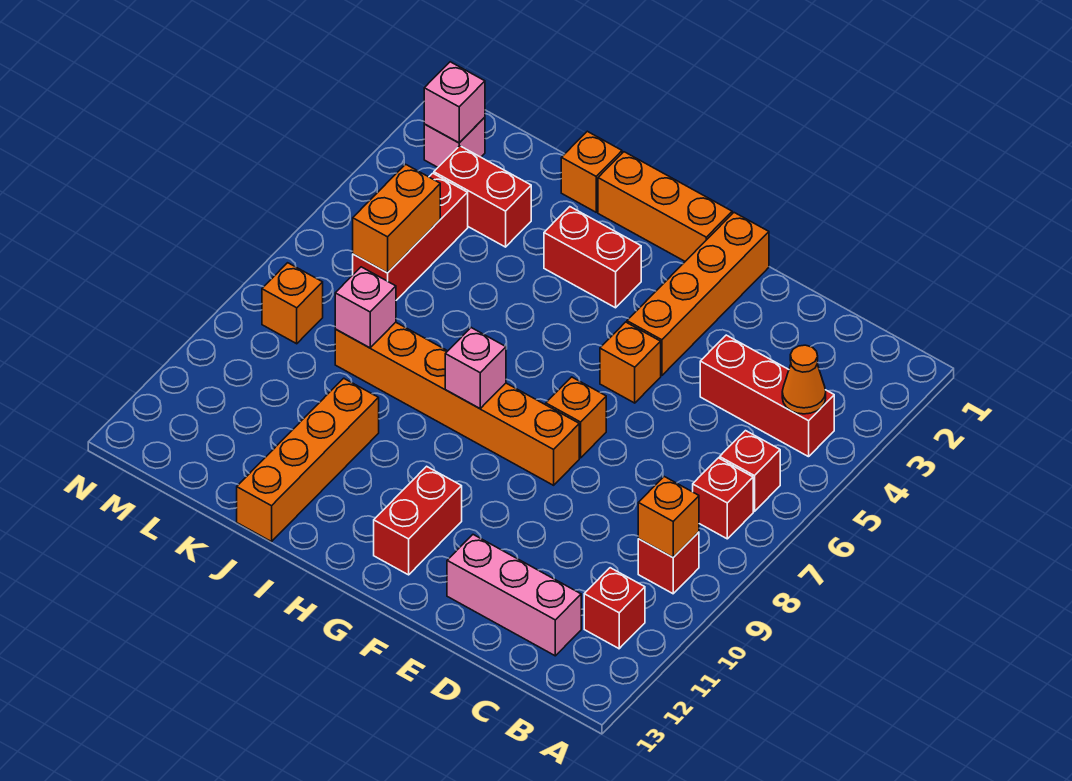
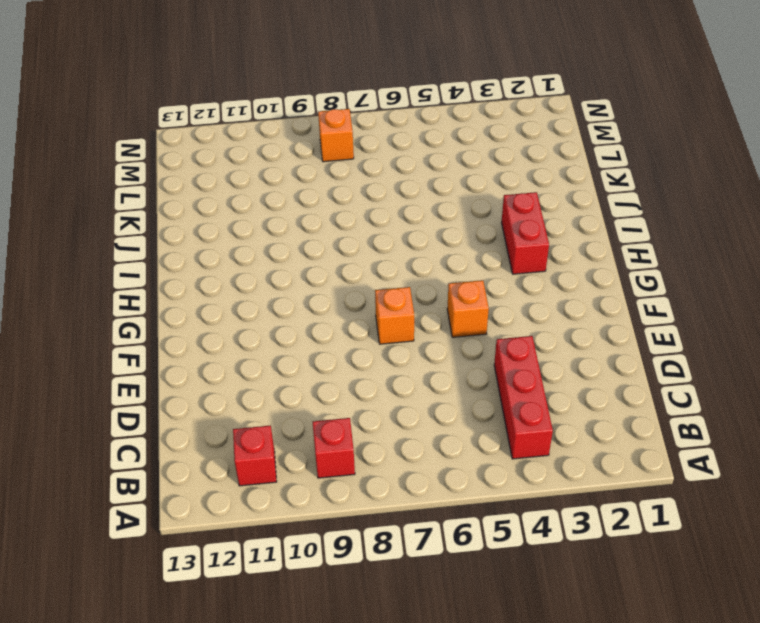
none -> red 1x1 brick [720,431,780,511]
none -> red 1x1 brick [693,458,753,539]
none -> pink 1x3 brick [447,535,581,656]

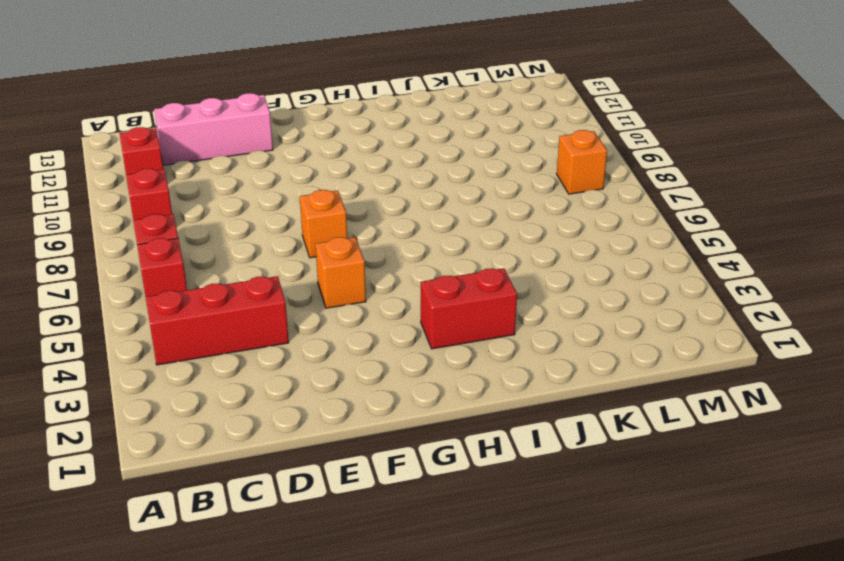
none -> orange 1x4 brick [627,213,769,376]
none -> orange 1x6 brick [335,322,579,485]
none -> orange 1x3 brick [598,152,732,261]

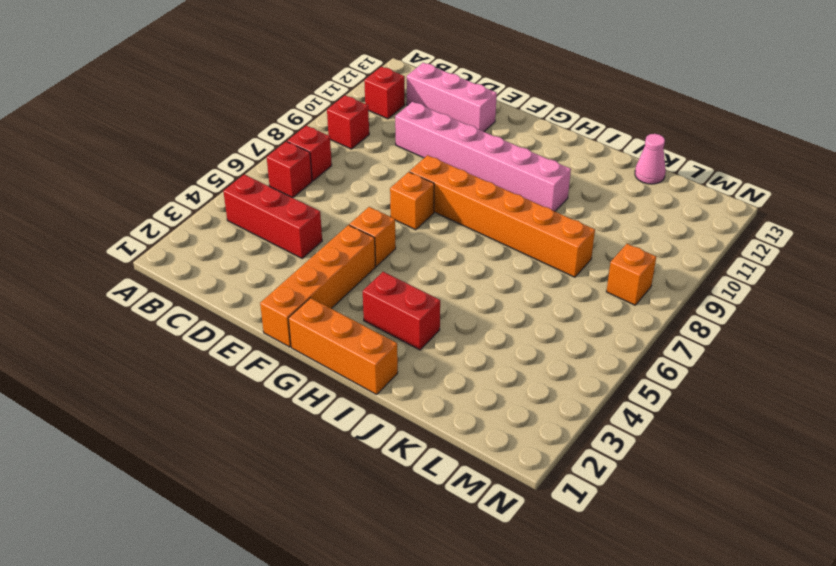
pink 1x6 brick [395,102,571,211] -> none
pink 1x1 cone [635,134,666,184] -> none
none -> red 1x2 brick [374,466,462,575]
none -> orange 1x1 brick [561,131,622,212]
none -> orange 1x4 brick [237,378,379,542]

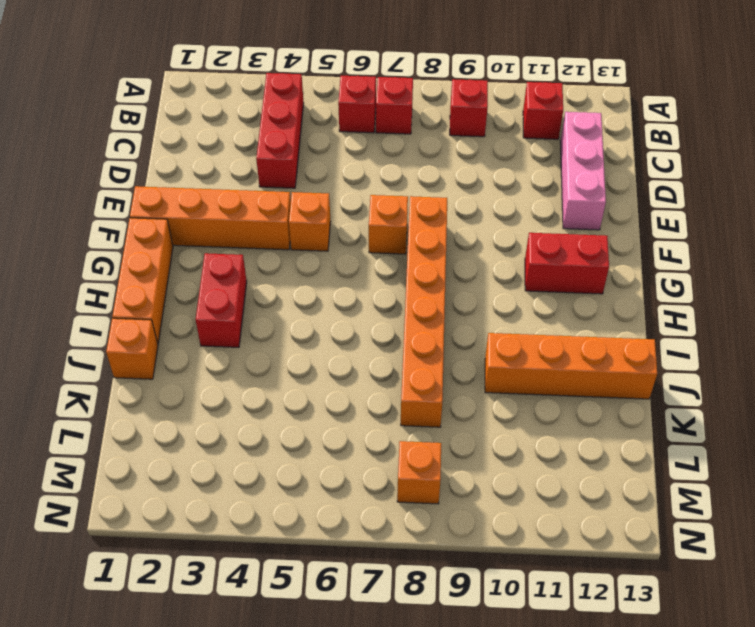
none -> red 1x2 brick [434,146,531,247]
none -> red 1x3 brick [353,173,468,300]
none -> pink 1x1 brick [424,117,485,167]

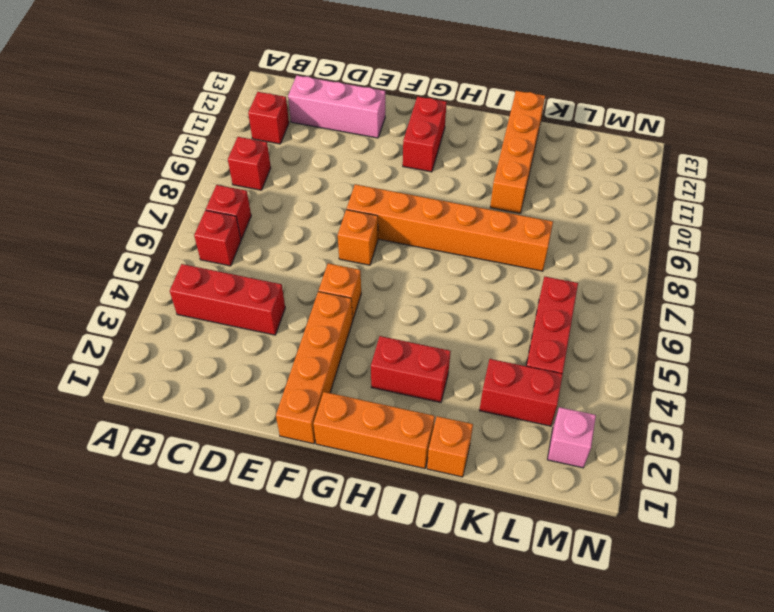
none -> orange 1x1 brick [262,263,323,344]
none -> orange 1x1 cone [782,345,826,414]
none -> orange 1x1 brick [638,477,699,557]

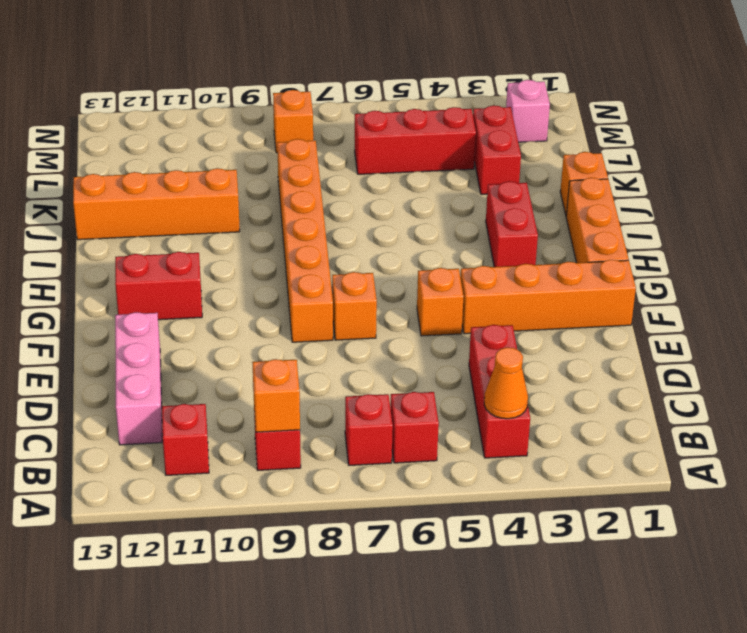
none -> pink 1x1 brick [445,328,506,409]
none -> pink 1x1 brick [335,267,396,348]
none -> orange 1x2 brick [353,164,440,273]

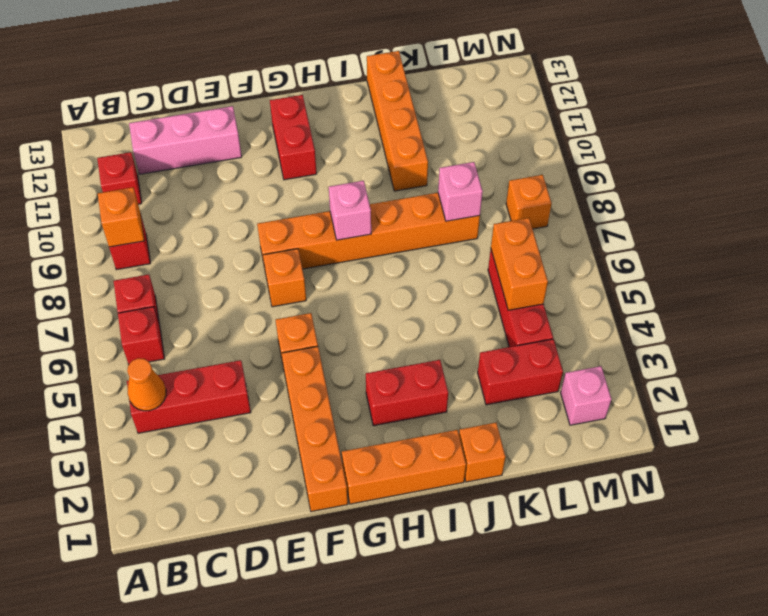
none -> pink 1x1 brick [424,62,485,143]

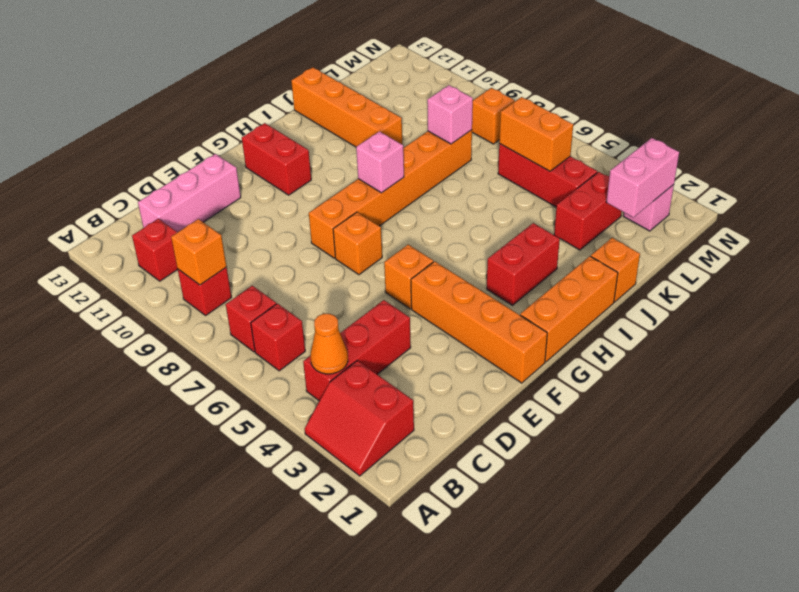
red 2x2 slope [305,360,414,476] -> none
pink 1x2 brick [606,138,679,217] -> pink 1x1 brick [424,62,485,143]

